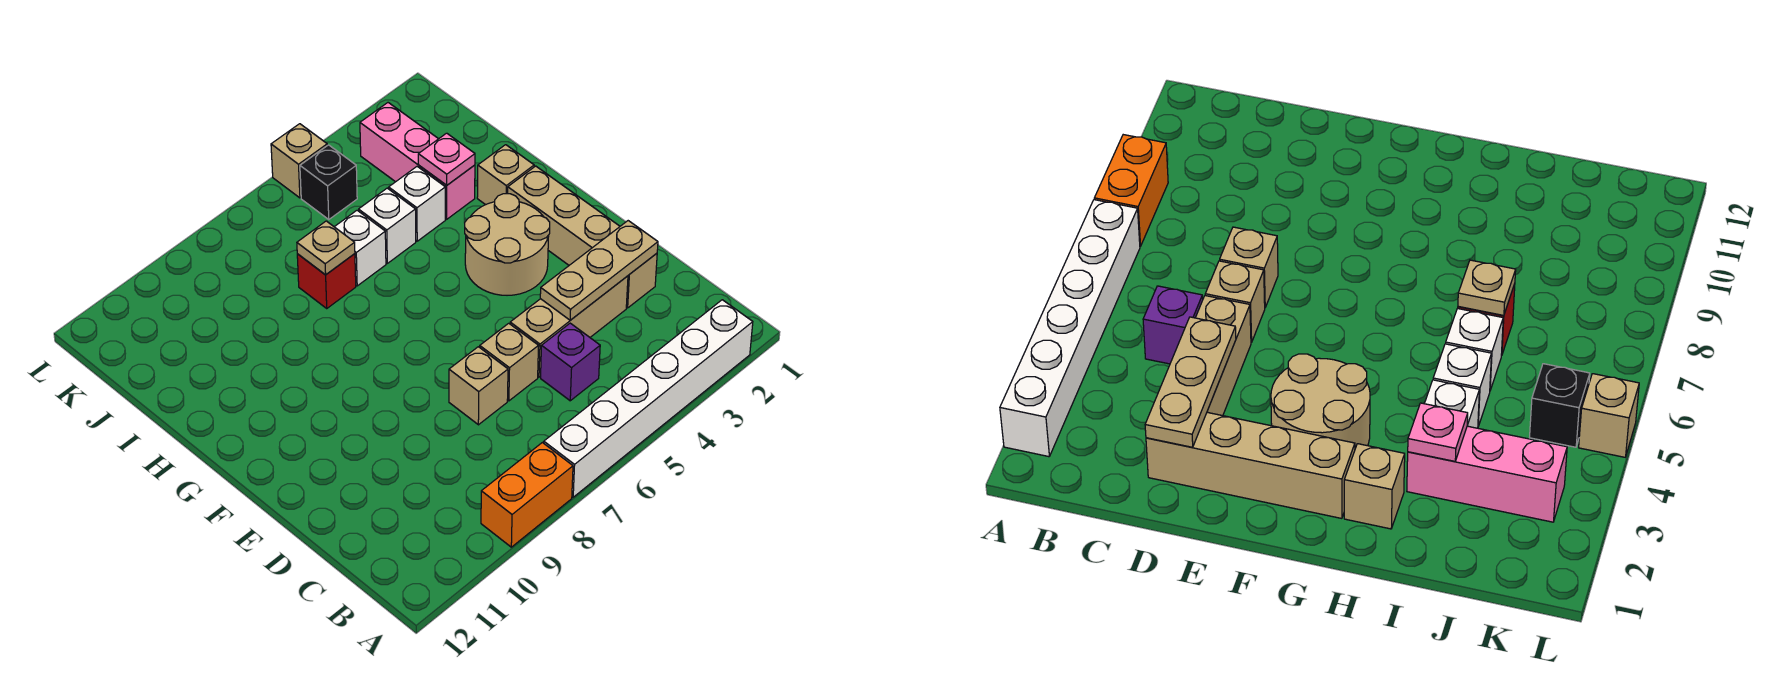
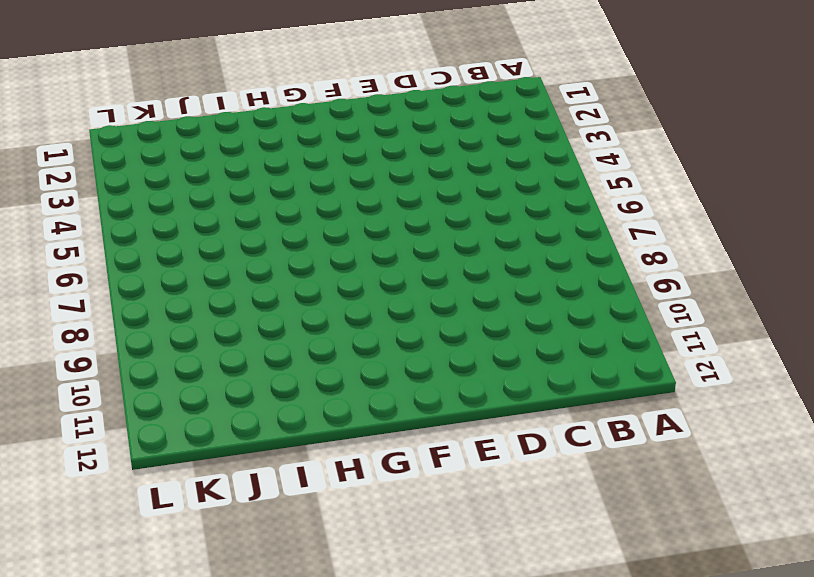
none -> white 1x6 brick [544,300,753,497]
none -> orange 1x2 brick [481,443,573,547]
none -> purple 1x1 brick [541,323,600,401]

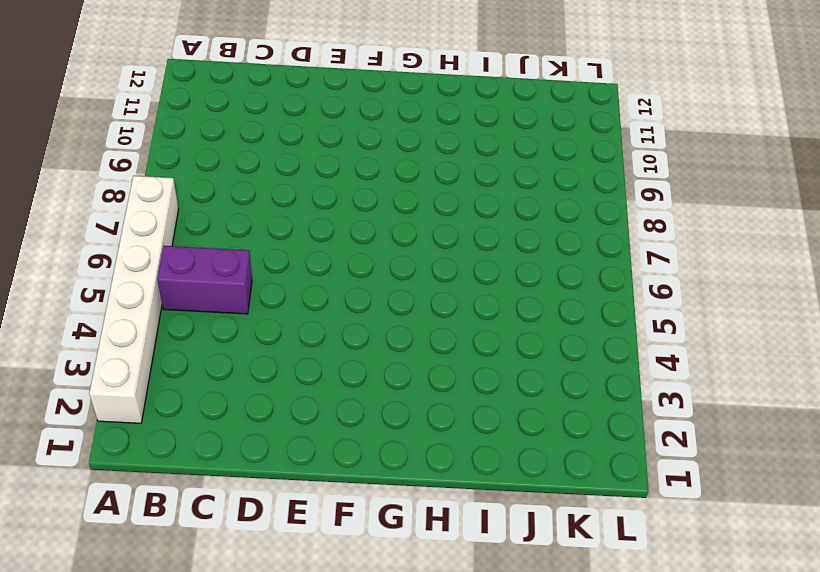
purple 1x2 brick [158,246,252,314] -> purple 1x1 brick [541,323,600,401]
none -> orange 1x2 brick [481,443,573,547]
none -> tan 1x4 brick [508,166,657,308]
none -> tan 1x3 brick [510,276,628,377]

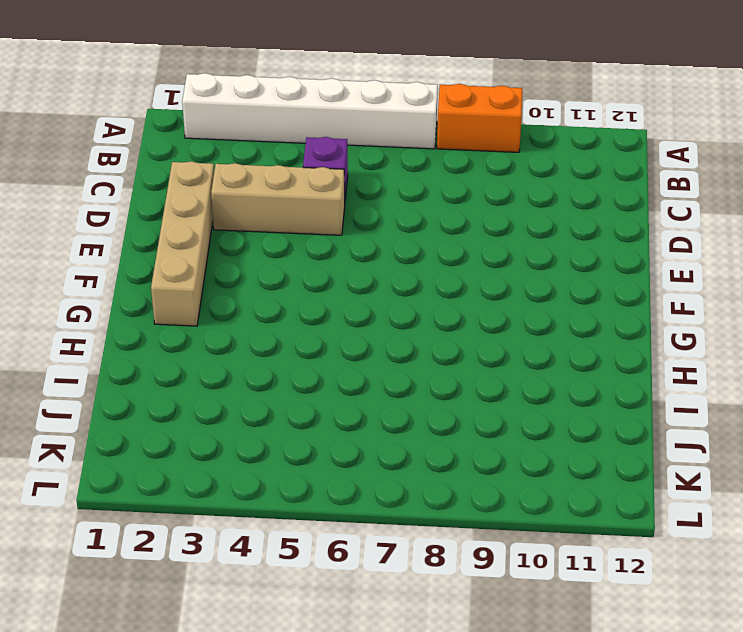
none -> tan 1x1 brick [480,323,538,401]
none -> tan 1x1 brick [449,347,508,425]
none -> tan 2x2 round brick [465,194,550,295]

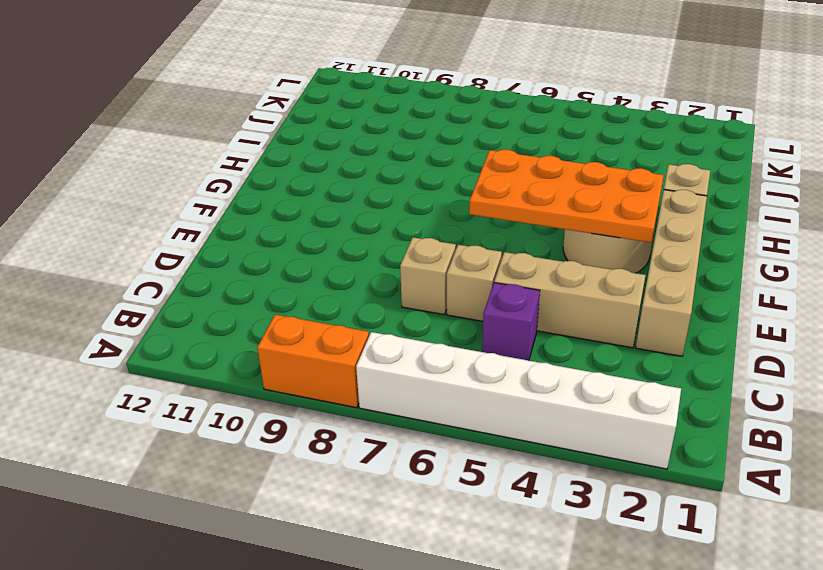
orange 2x4 plate [469,150,664,243] -> none
none -> pink 1x3 brick [360,103,475,219]
none -> white 1x1 brick [389,167,445,241]
none -> white 1x1 brick [359,188,416,263]

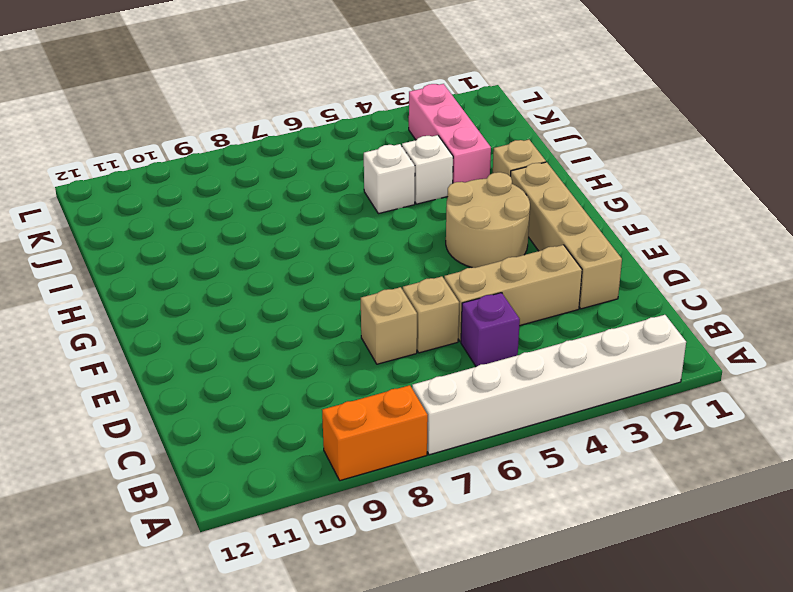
none -> white 1x1 brick [335,210,386,286]
none -> red 1x1 brick [297,254,356,308]
none -> black 1x1 brick [300,145,357,219]

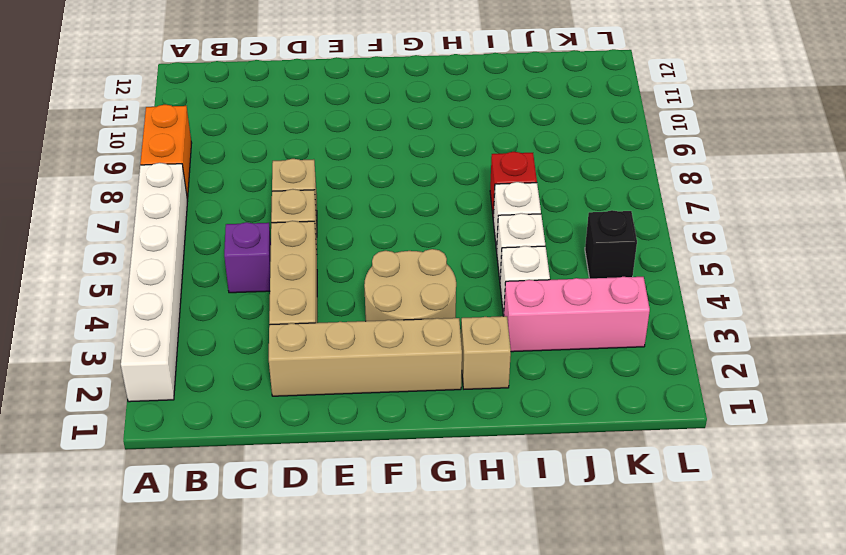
none -> tan 1x1 brick [271,124,327,198]
none -> tan 1x3 plate [540,221,658,320]
none -> pink 1x1 plate [418,133,475,185]

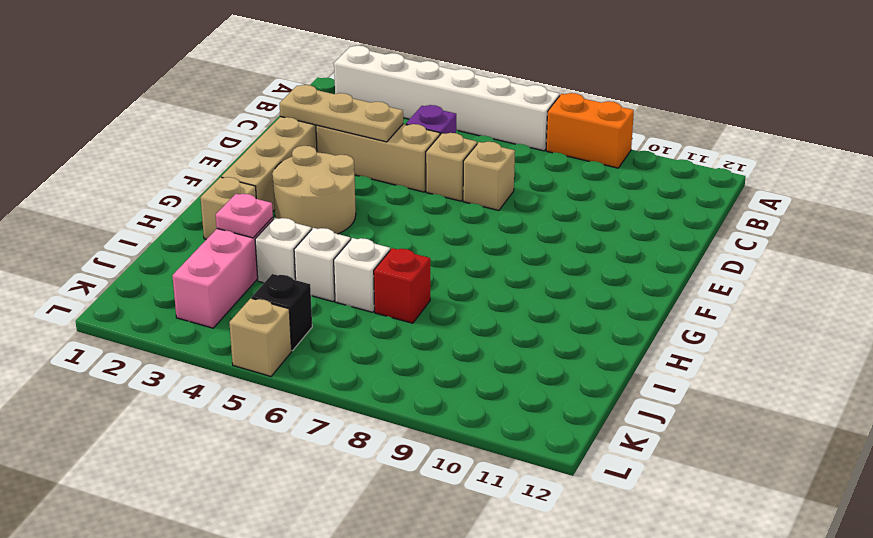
none -> tan 1x1 plate [297,221,355,275]

